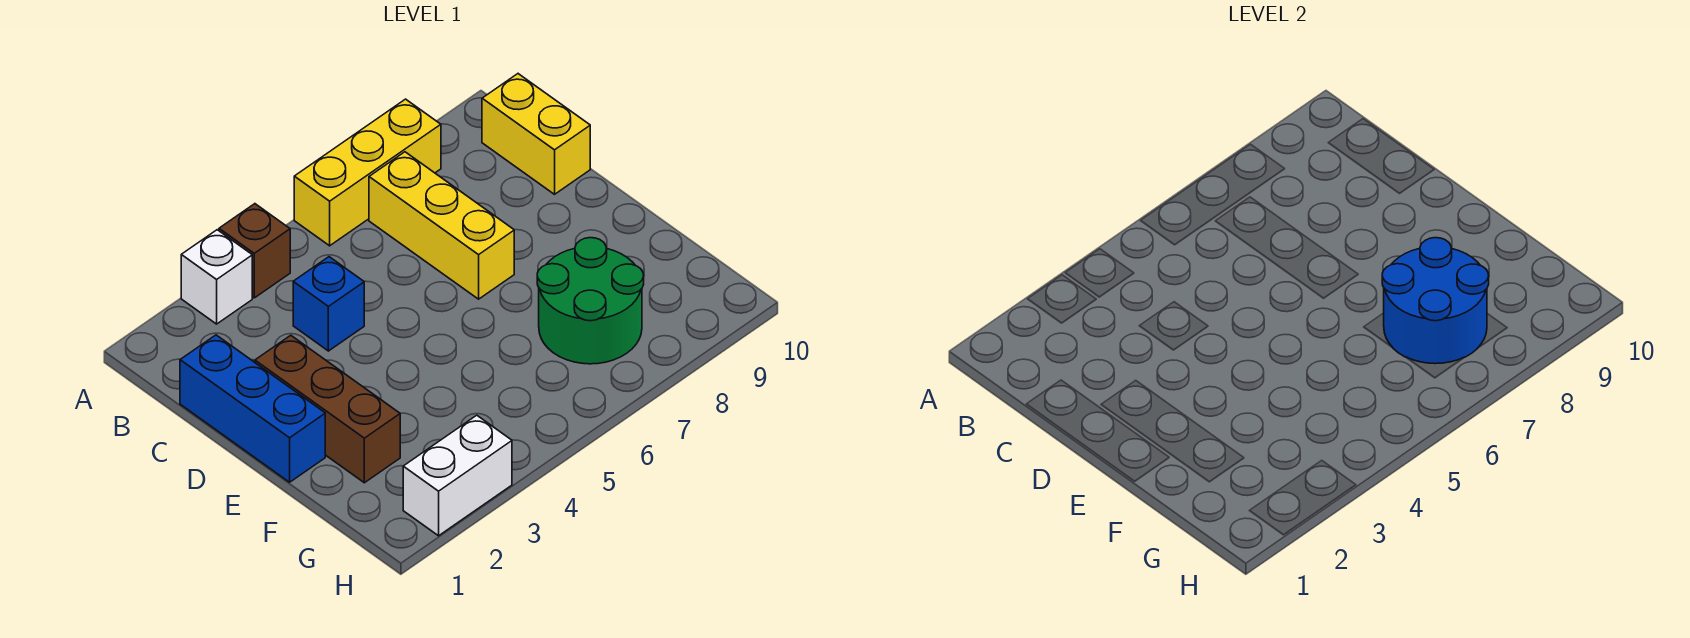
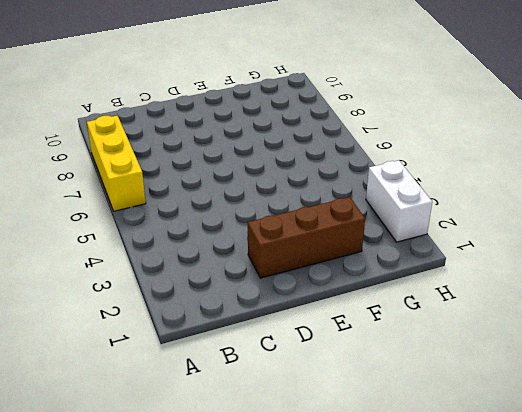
none -> white 1x1 brick [181,230,252,324]
none -> brown 1x1 brick [219,204,290,298]

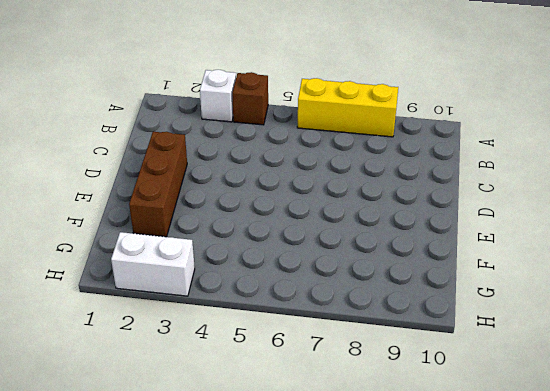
none -> yellow 1x3 brick [369,152,514,299]
none -> yellow 1x2 brick [482,74,590,194]

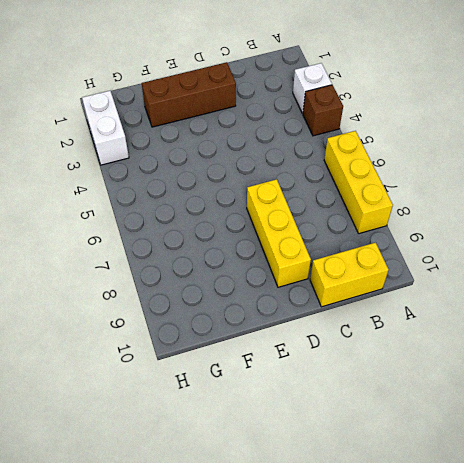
yellow 1x3 brick [247,179,311,287] -> yellow 1x3 brick turned to [369,152,514,299]
none -> blue 1x3 brick [180,335,325,482]
none -> blue 1x1 brick [293,257,364,351]

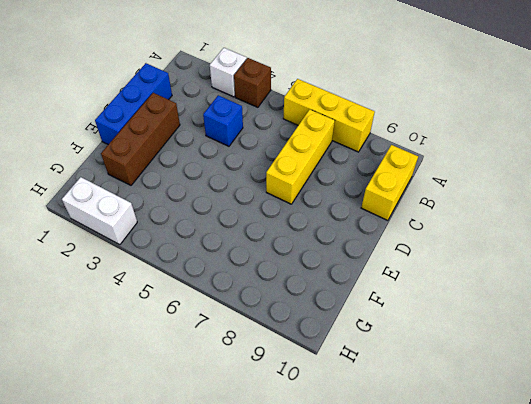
none -> green 2x2 round brick [537,238,644,364]
none -> blue 2x2 round brick [1382,238,1489,364]

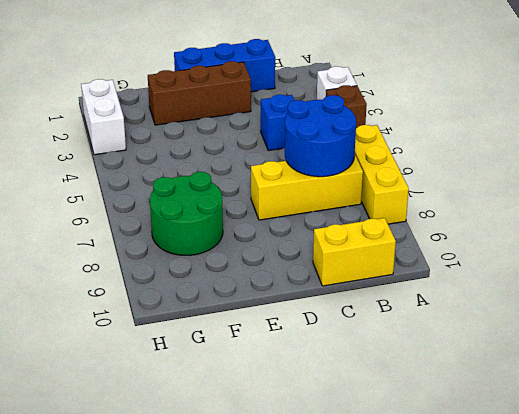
blue 2x2 round brick [285,95,356,177] -> blue 2x2 round brick moved to [1382,238,1489,364]

